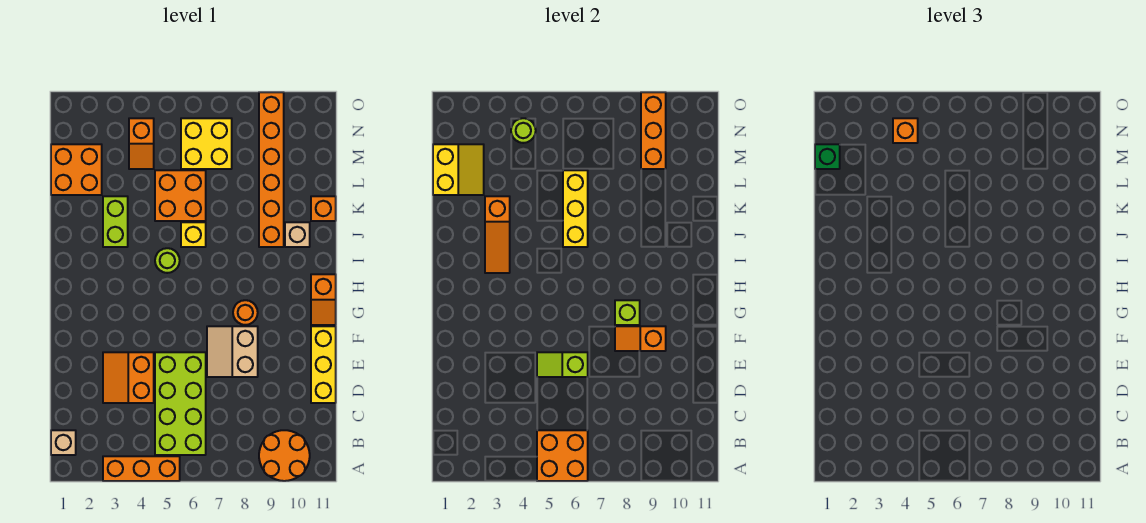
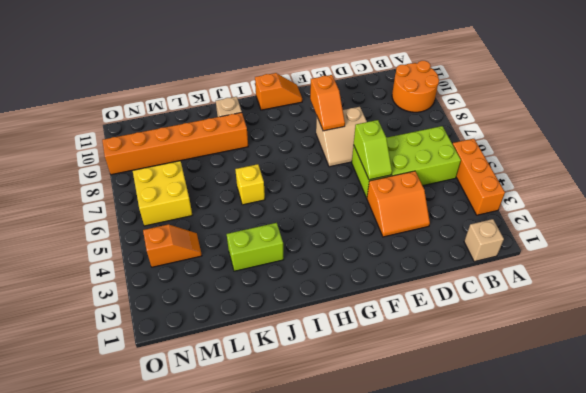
none -> yellow 1x3 brick [311,326,336,403]
none -> orange 1x1 round brick [233,300,258,325]
none -> lime 1x1 round brick [155,248,180,273]
none -> orange 2x2 brick [155,170,206,221]

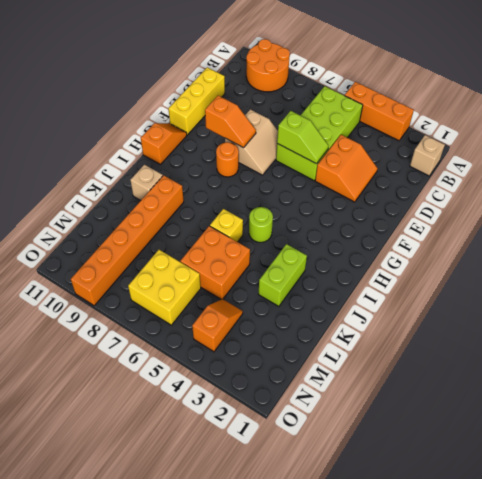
none -> orange 1x1 brick [311,196,336,221]
none -> orange 2x2 brick [51,144,102,195]
none -> orange 2x2 brick [537,430,588,481]
none -> lime 1x1 brick [615,300,640,325]

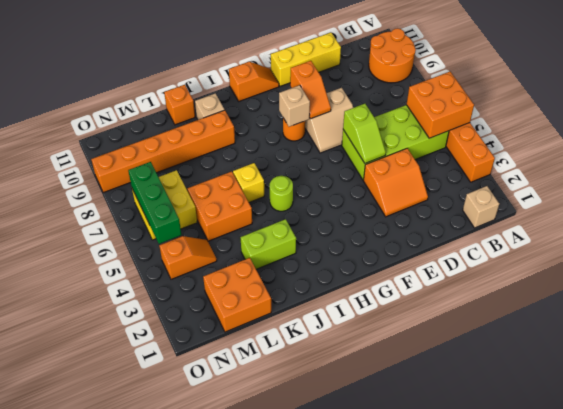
tan 1x1 brick [279,85,310,127] -> lime 1x1 brick [615,300,640,325]
green 1x3 brick [128,162,181,244] -> none
none -> orange 1x3 slope [485,196,510,273]
none -> yellow 1x3 brick [563,170,588,247]
none -> yellow 2x2 slope [433,144,484,195]
none -> orange 1x3 brick [641,92,666,169]

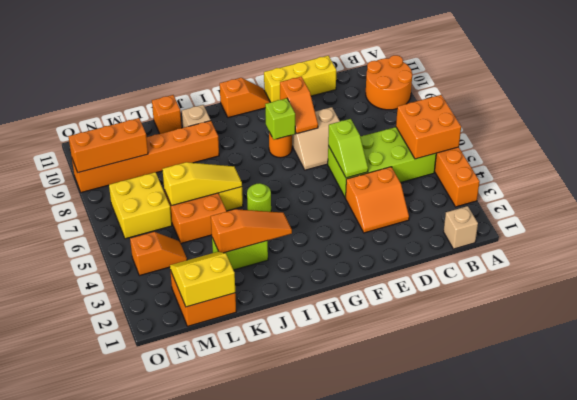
yellow 1x3 slope [162,162,242,206] -> yellow 1x3 brick [563,170,588,247]
none -> lime 1x1 round brick [511,118,536,143]
none -> green 1x1 brick [815,144,840,169]
none -> orange 1x1 brick [893,118,918,143]

